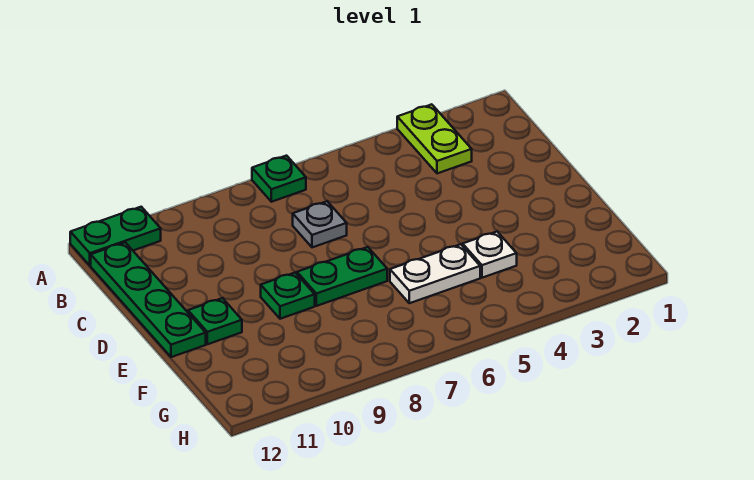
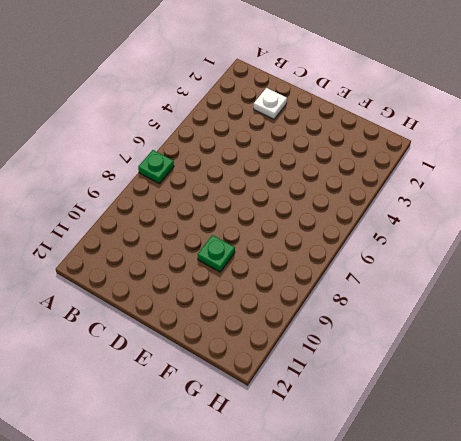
white 1x1 plate [254,88,287,119] -> white 1x1 plate moved to [463,232,517,278]
none -> lime 1x2 plate [397,104,472,173]
none -> green 1x2 plate [70,207,161,266]

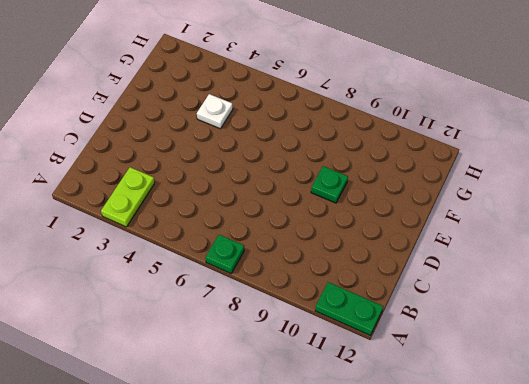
none -> green 1x4 plate [91,242,206,357]
none -> grey 1x1 plate [293,201,347,247]

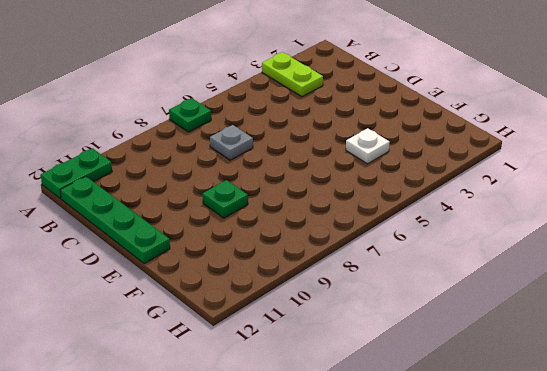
none -> green 1x2 plate [297,247,387,306]
none -> green 1x1 plate [188,298,242,344]

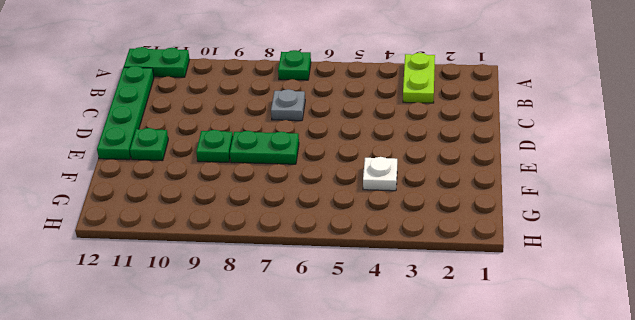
none -> white 1x2 plate [390,244,480,303]

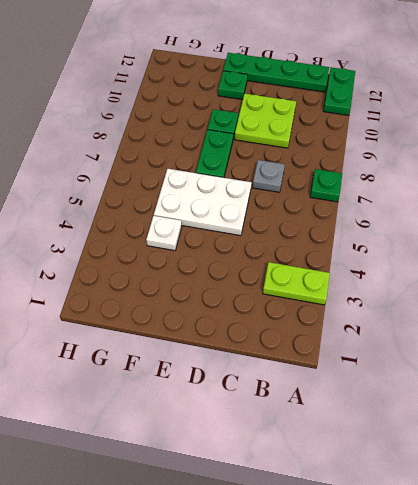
lime 2x2 plate [235,94,296,148] -> none
white 2x3 plate [154,169,252,236] -> white 1x2 plate [390,244,480,303]

